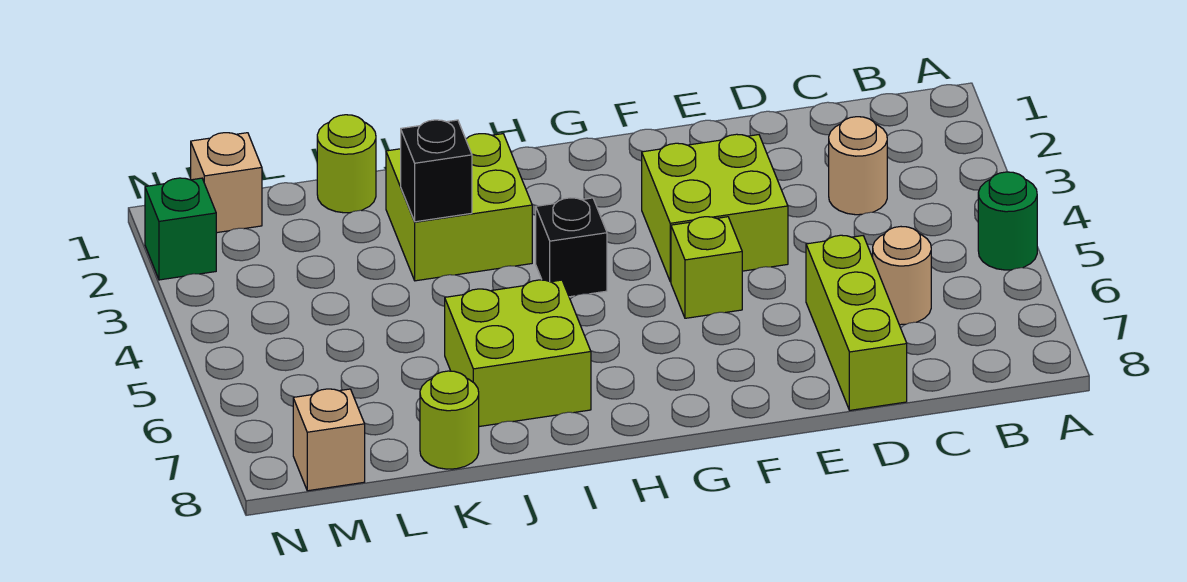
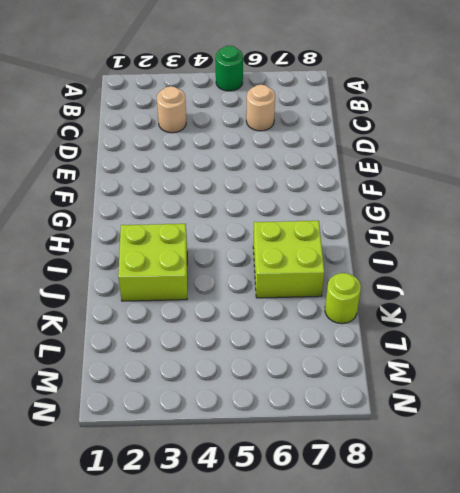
none -> lime 1x3 brick [806,235,907,410]
none -> lime 2x2 brick [642,134,788,282]
none -> lime 1x1 brick [671,217,742,318]

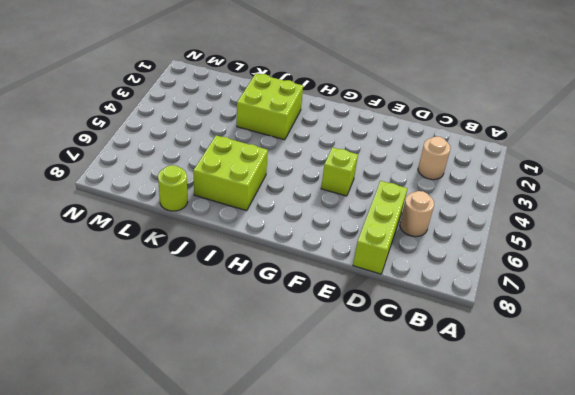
none -> green 1x1 round brick [978,172,1037,270]
none -> lime 2x2 brick [642,134,788,282]
none -> black 1x1 brick [536,198,607,297]

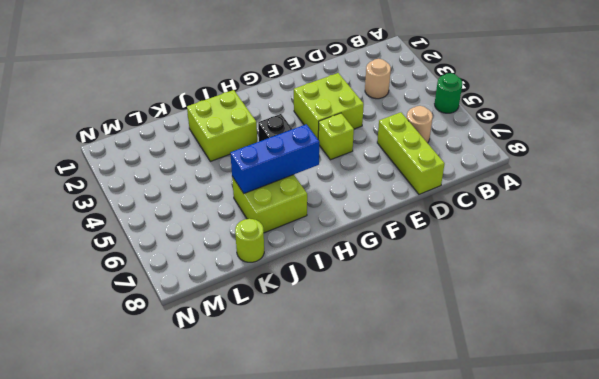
blue 1x3 brick [230,124,319,193] -> none
none -> lime 1x1 round brick [317,115,376,213]
none -> tan 1x1 brick [191,133,262,233]
none -> tan 1x1 brick [293,389,365,491]

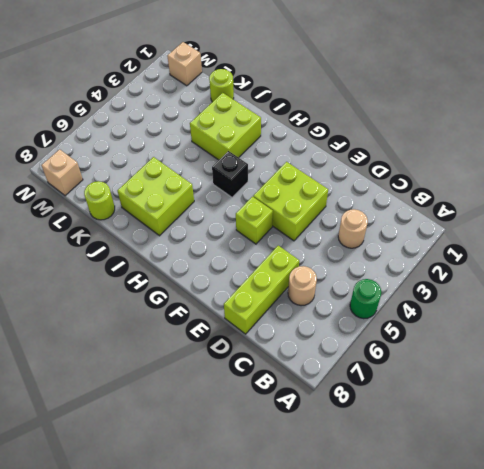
none -> green 1x1 brick [145,178,216,280]
none -> black 1x1 brick [401,120,472,222]

